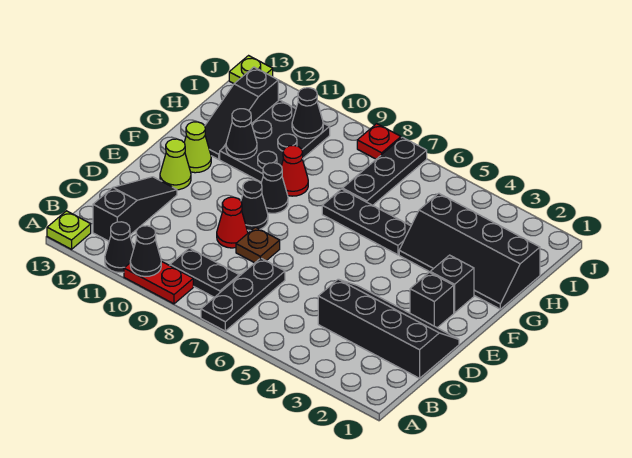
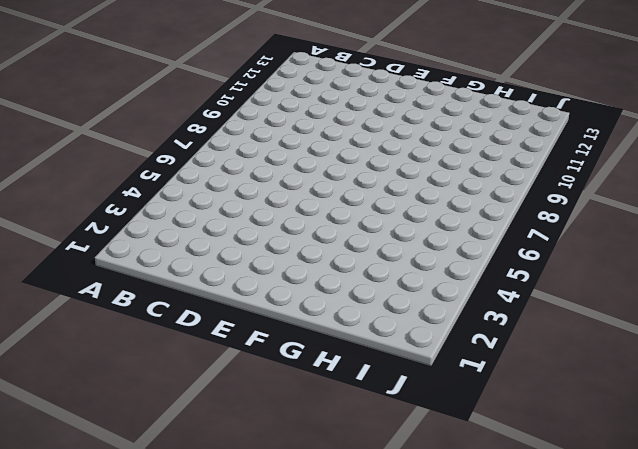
none -> black 1x3 plate [201,258,285,331]
none -> red 1x2 plate [124,261,193,304]
none -> black 1x1 cone [105,222,134,273]

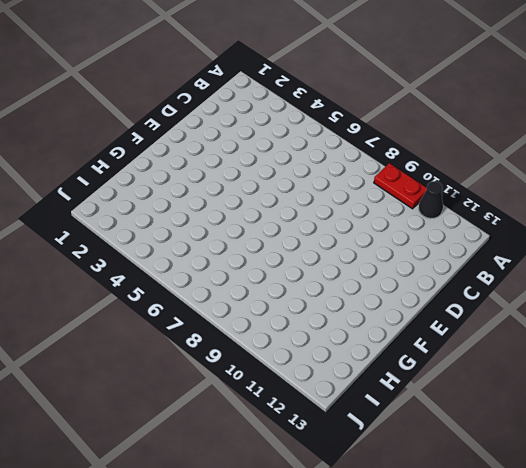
none -> black 1x3 plate [201,258,285,331]
none -> lime 1x1 plate [47,211,91,249]
none -> black 1x2 plate [170,248,239,297]

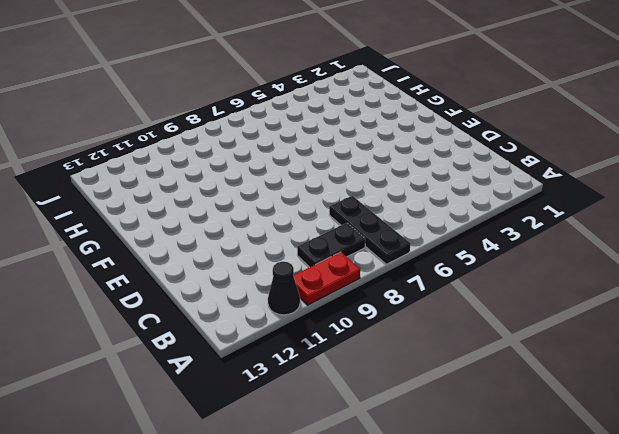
none -> lime 1x1 plate [47,211,91,249]
none -> black 1x3 slope [93,177,177,241]
none -> black 2x4 slope [318,279,459,378]

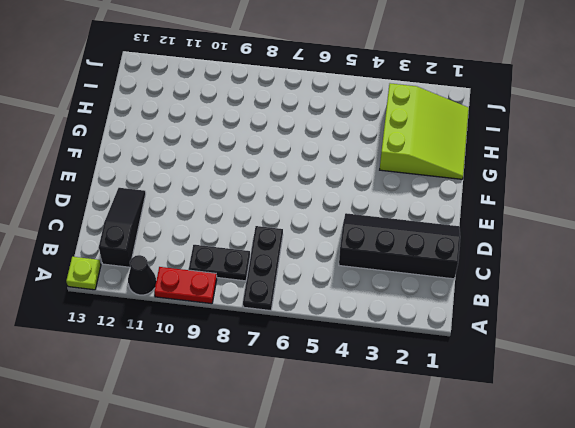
lime 3x3 slope [380,83,469,179] -> black 2x4 slope [399,193,540,309]
none -> brown 1x1 plate [236,227,280,263]
none -> red 1x1 cone [217,197,248,248]
none -> black 1x1 brick [410,272,454,328]

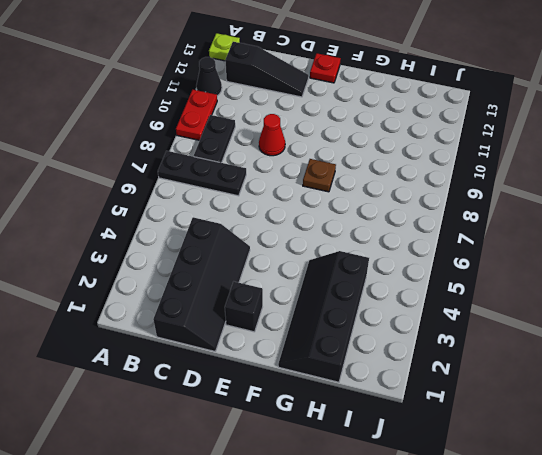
red 1x1 plate [310,53,341,83] -> red 1x1 plate moved to [357,124,401,159]
brown 1x1 plate [303,159,336,192] -> brown 1x1 plate moved to [236,227,280,263]
none -> black 1x1 cone [241,180,268,231]
none -> lime 1x1 cone [160,139,191,190]
none -> black 1x1 brick [430,255,474,313]

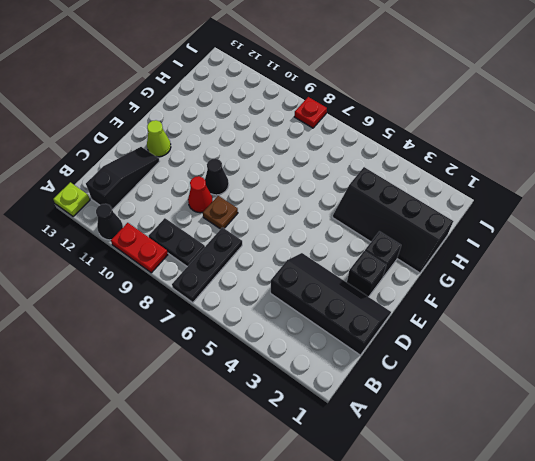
none -> black 1x1 cone [261,163,288,213]
none -> lime 1x1 cone [184,122,211,173]
none -> black 1x3 plate [322,189,411,255]

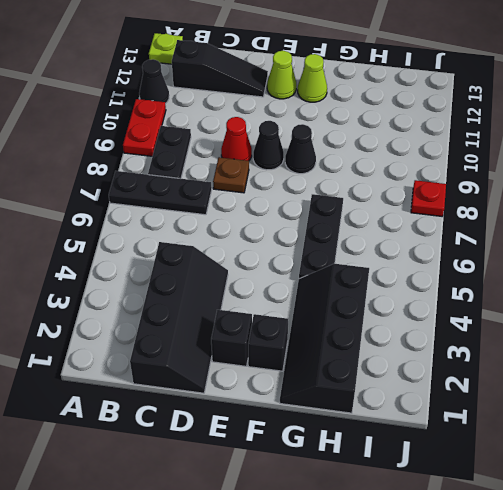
none -> red 1x1 cone [281,145,308,196]
none -> black 2x3 plate [220,100,330,182]
none -> black 1x3 slope [205,67,278,159]

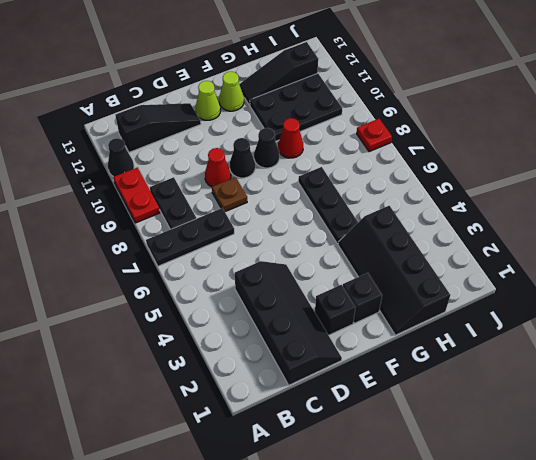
none -> lime 1x1 plate [47,211,91,249]
none -> black 1x3 plate [343,137,427,205]
none -> lime 1x1 plate [229,56,273,83]

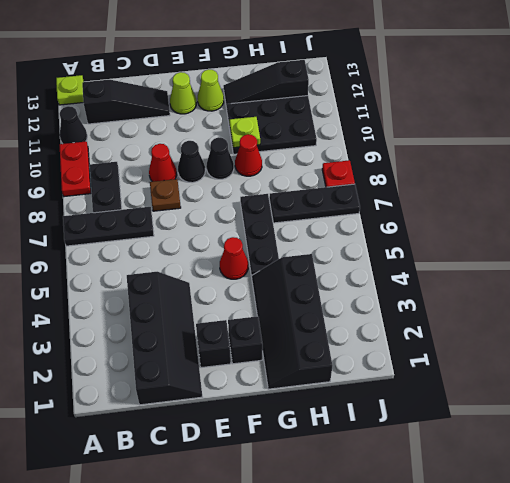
red 1x1 cone [220,237,248,279] -> none
lime 1x1 plate [230,117,260,148] -> lime 1x1 plate moved to [229,56,273,83]
none -> black 1x1 cone [130,226,161,277]
none -> black 1x1 cone [226,109,257,159]
none -> black 1x1 cone [292,88,323,138]

